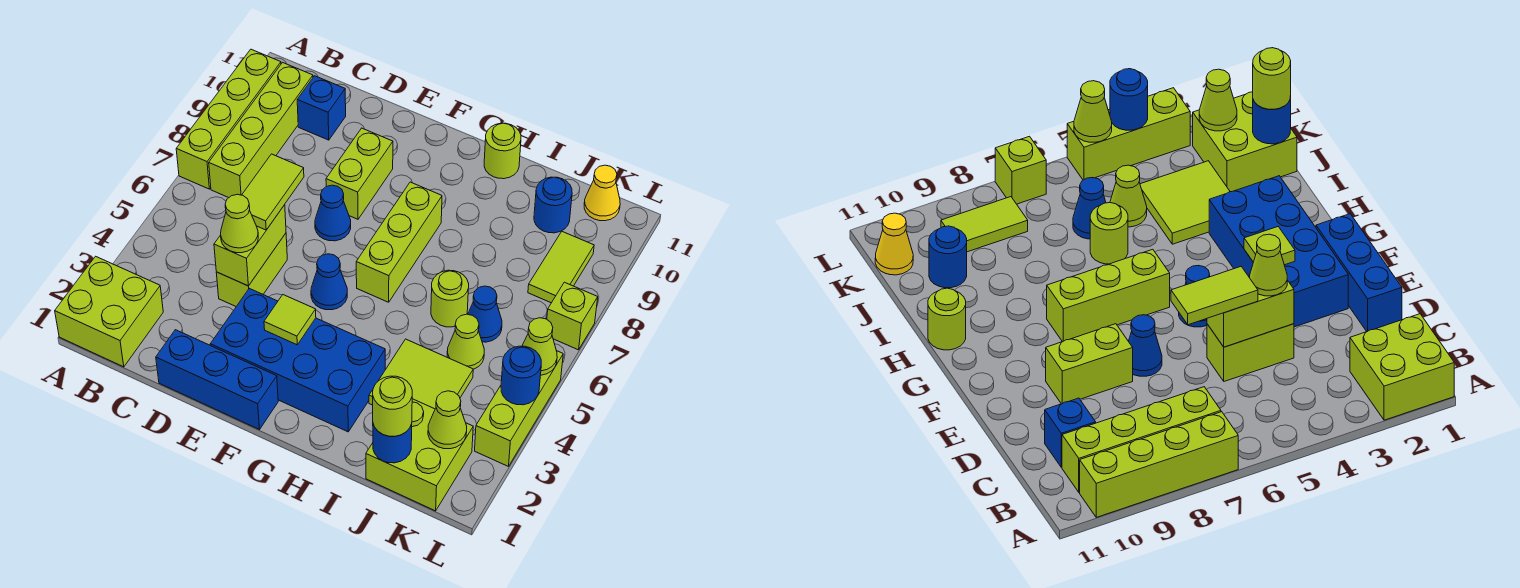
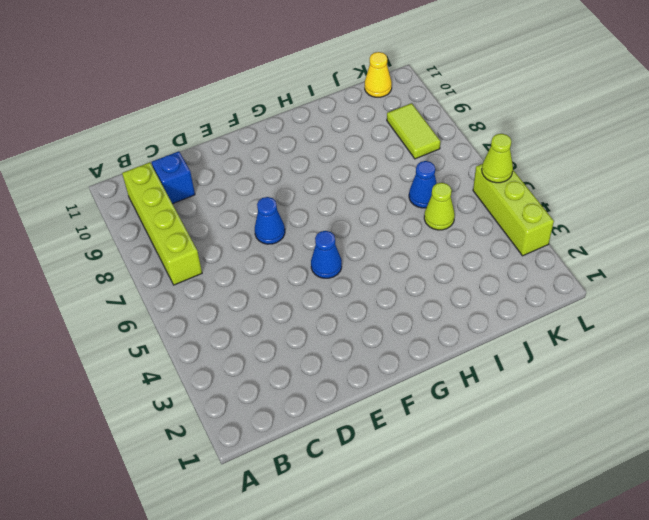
none -> lime 2x2 brick [55,256,163,367]
none -> lime 1x4 brick [176,49,281,189]
none -> blue 1x3 brick [156,330,278,430]
none -> lime 1x2 brick [216,233,287,306]

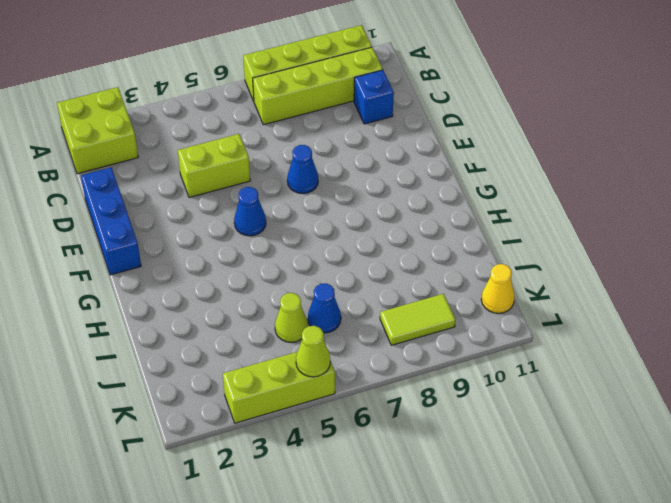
none -> blue 2x4 brick [210,288,385,432]
none -> lime 1x2 brick [326,128,393,219]
none -> lime 1x3 brick [356,182,442,302]
none -> lime 1x1 round brick [484,123,521,179]

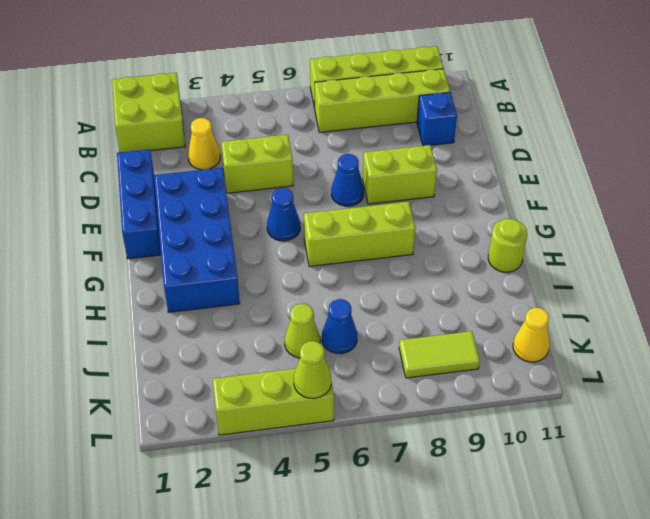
yellow 1x1 cone [188,118,220,170] -> none
none -> lime 2x2 tile [369,339,473,409]
none -> lime 1x1 round brick [431,270,469,327]
none -> lime 2x2 brick [366,399,473,511]
none -> blue 1x1 round brick [534,177,572,233]

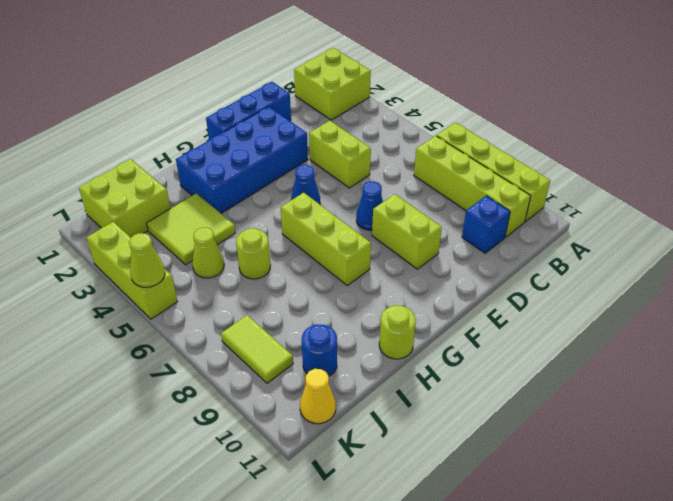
none -> blue 1x1 cone [468,286,502,342]
none -> lime 1x1 brick [547,282,598,350]
none -> lime 1x2 brick [214,205,286,286]
none -> lime 1x1 tile [264,295,316,345]

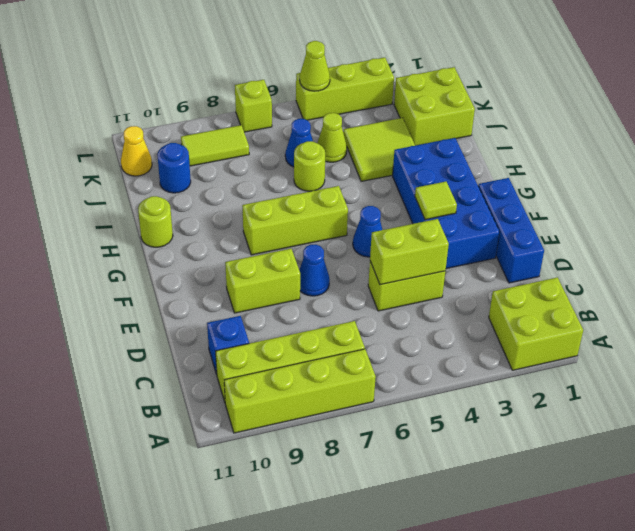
none -> blue 1x1 round brick [373,424,412,463]
none -> lime 1x1 cone [428,391,467,449]
none -> blue 1x1 round brick [501,346,541,405]
none -> lime 1x1 cone [221,194,258,253]

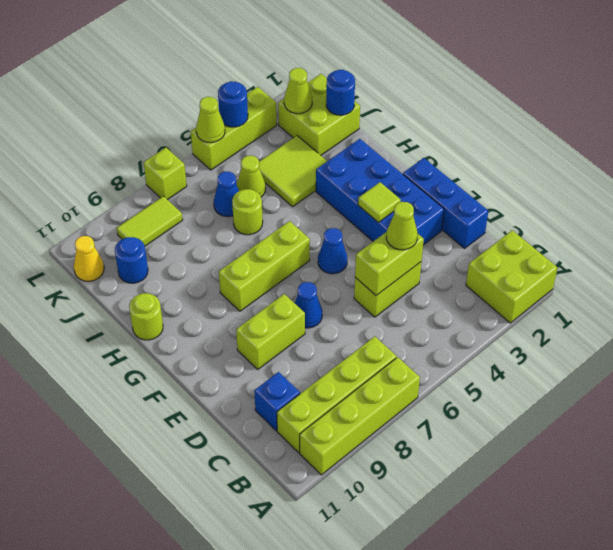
none -> lime 1x2 tile [242,154,304,230]
none -> lime 1x1 round brick [373,376,412,436]

